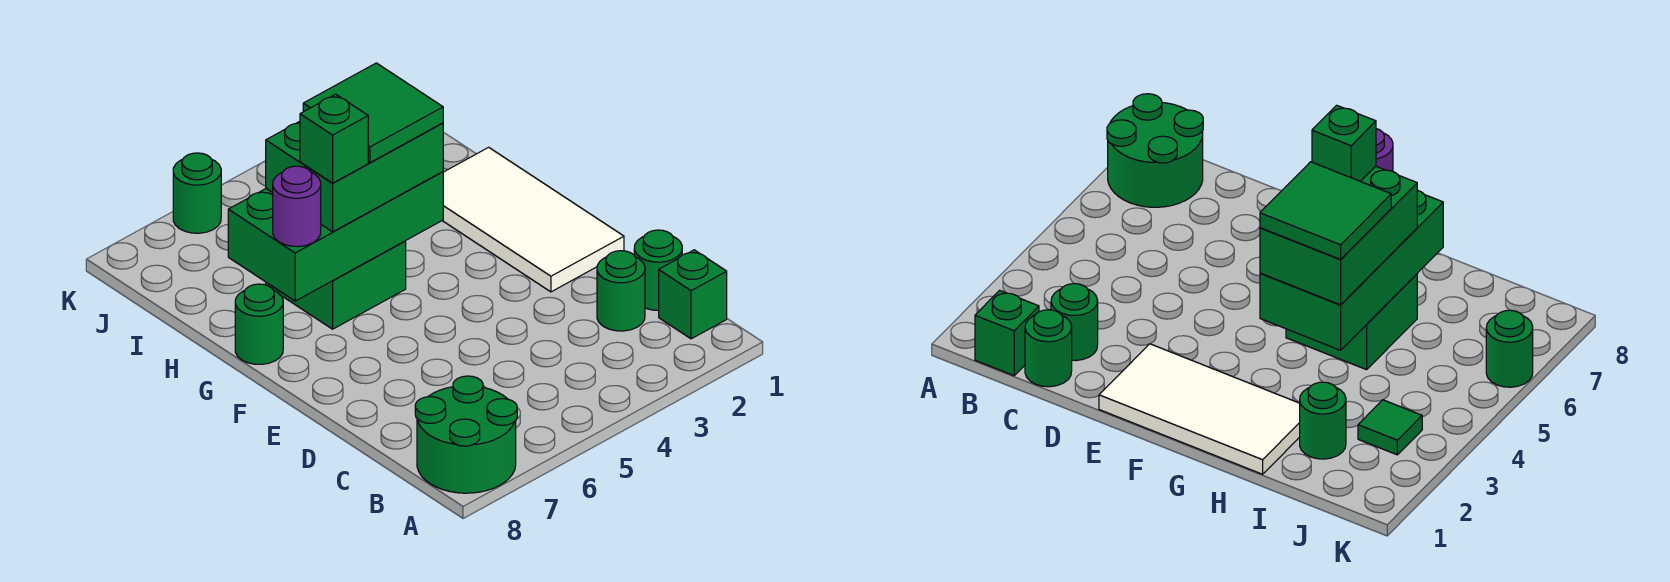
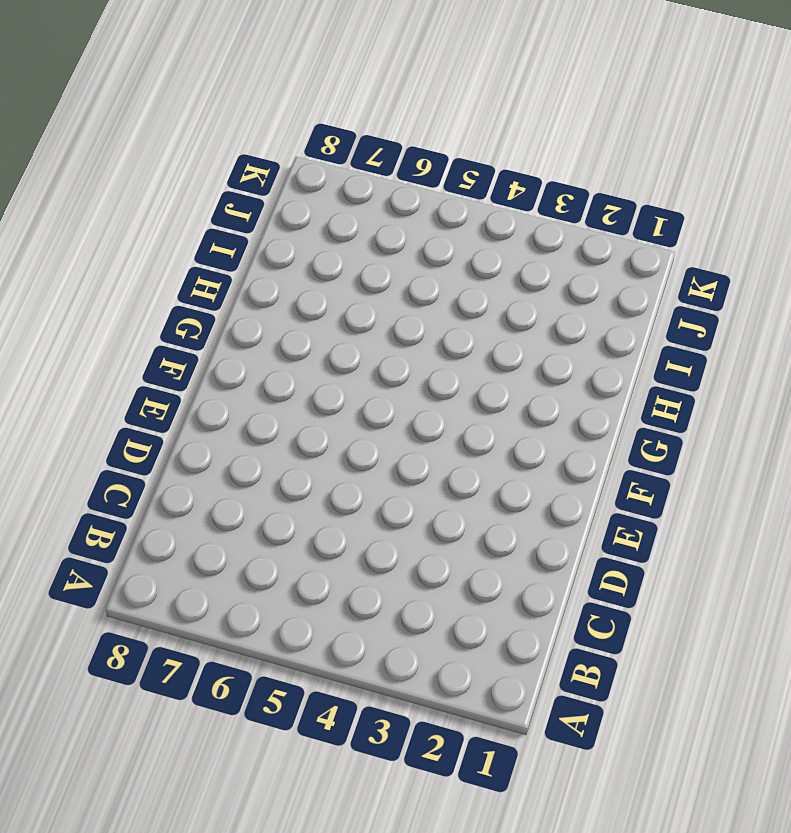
none -> green 2x2 round brick [415,376,517,493]
none -> green 1x1 brick [659,250,727,339]
none -> green 1x1 round brick [634,230,682,310]

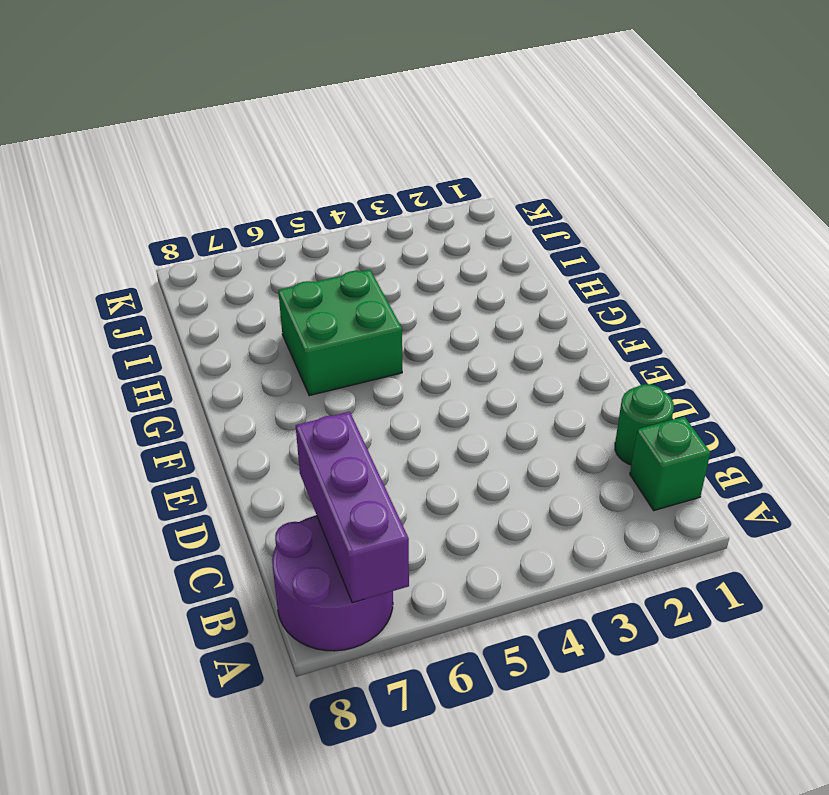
purple 2x2 round brick [272,515,393,651] -> green 2x2 round brick [415,376,517,493]
purple 1x3 brick [296,412,409,603] -> none
none -> green 1x1 round brick [597,251,645,331]
none -> white 2x4 tile [442,147,624,292]
none -> green 1x1 round brick [235,284,283,364]

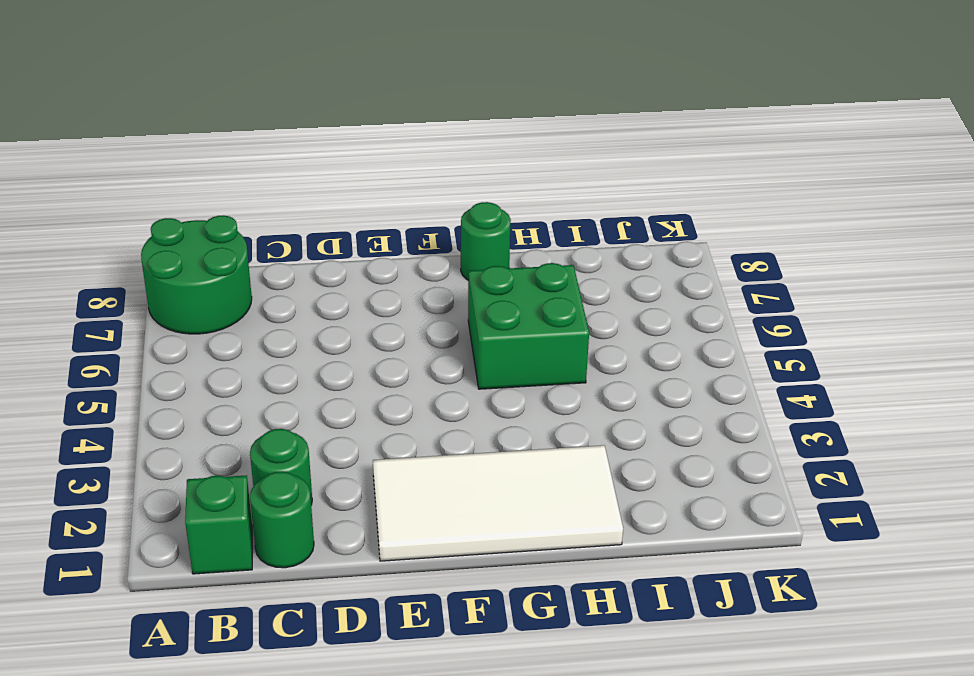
none -> green 1x1 round brick [1300,382,1346,459]
none -> green 1x1 tile [1358,400,1422,455]
none -> green 1x1 round brick [173,153,221,233]

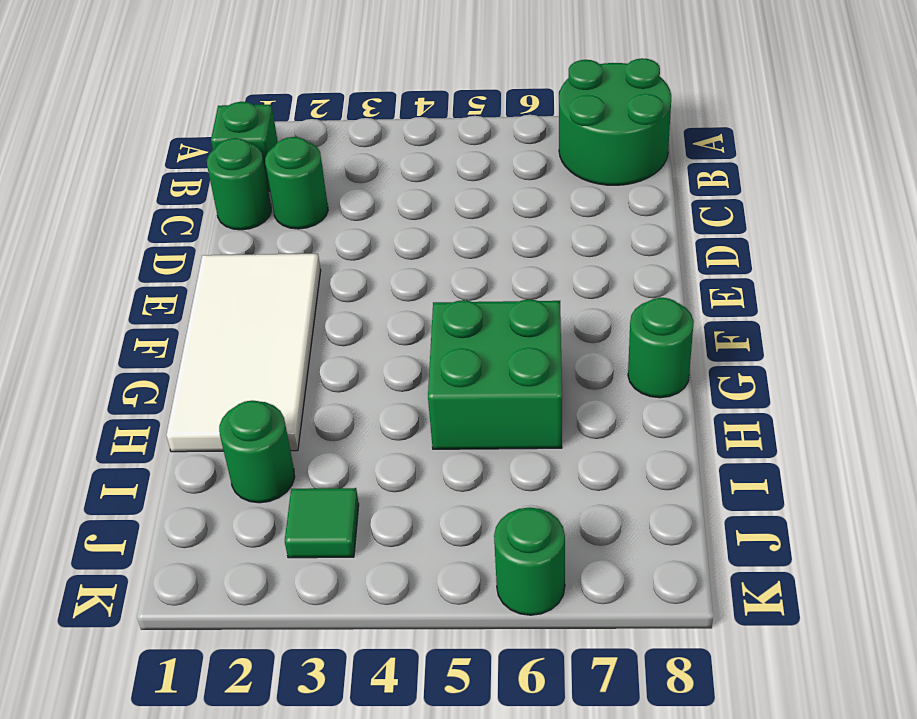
none -> green 2x4 brick [228,172,443,301]
none -> green 2x3 brick [266,121,443,232]
none -> purple 1x1 round brick [273,166,321,247]

